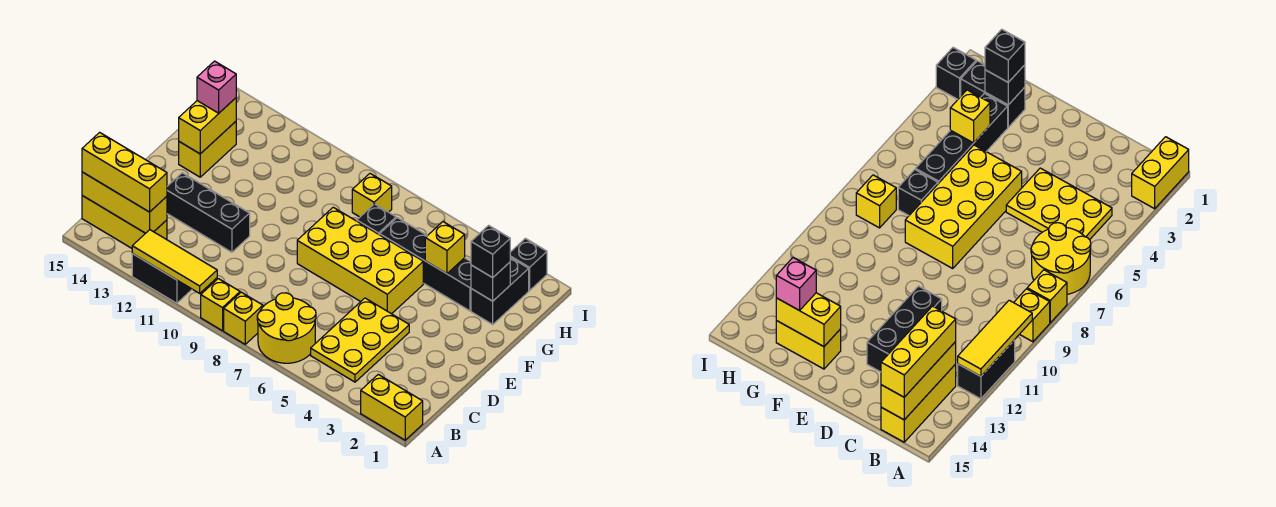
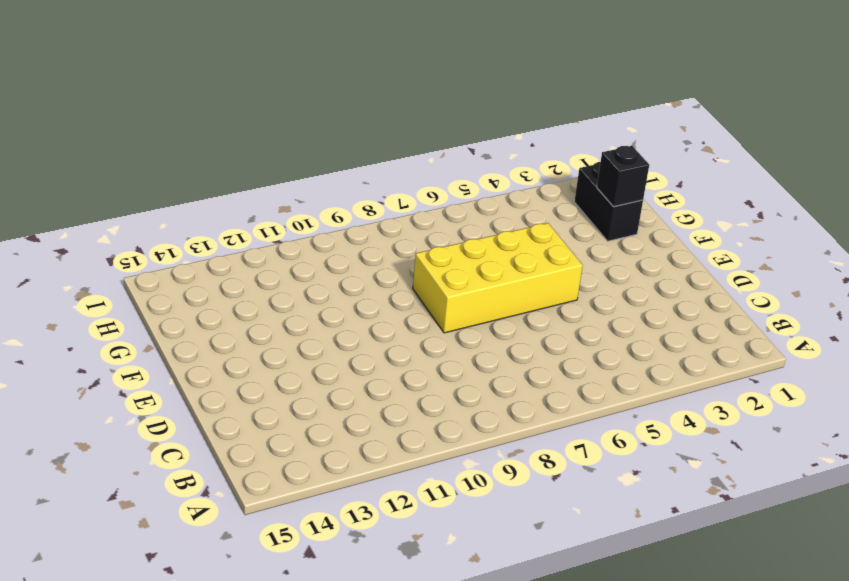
none -> yellow 1x2 brick [361,374,423,440]
none -> yellow 2x2 round brick [257,293,316,363]
none -> yellow 1x1 brick [224,292,263,344]

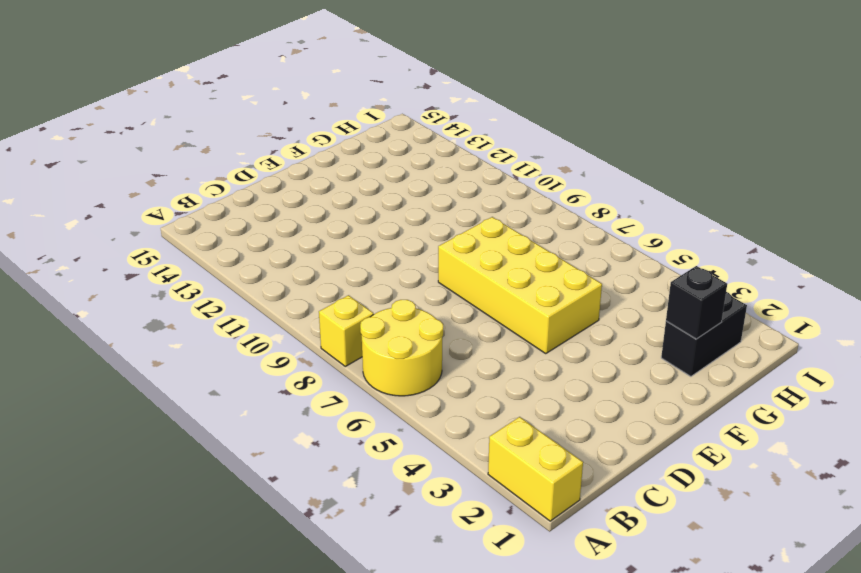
none -> yellow 1x1 brick [201,279,240,331]
none -> black 1x2 brick [132,254,192,303]
none -> yellow 2x3 plate [311,298,409,382]

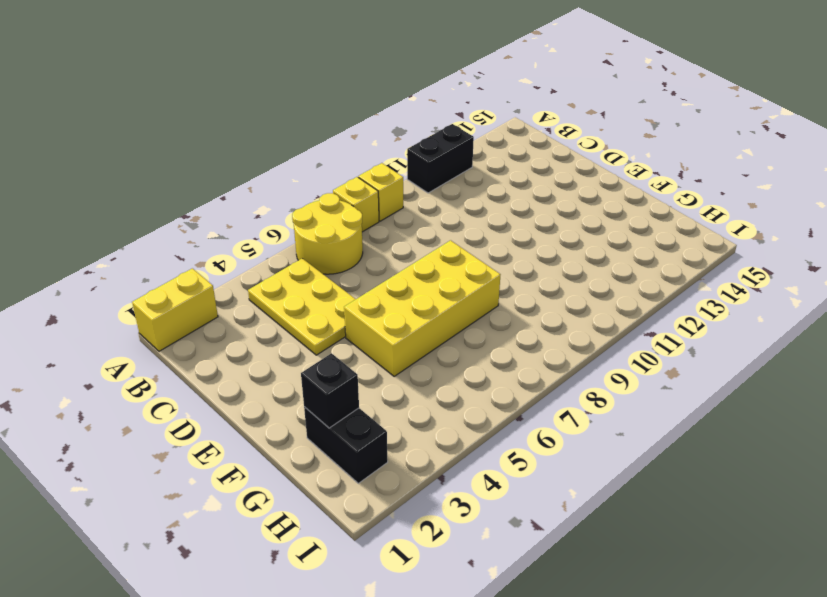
none -> yellow 1x3 brick [82,196,167,248]
none -> black 1x3 brick [167,173,250,252]
none -> yellow 1x2 brick [179,122,236,177]

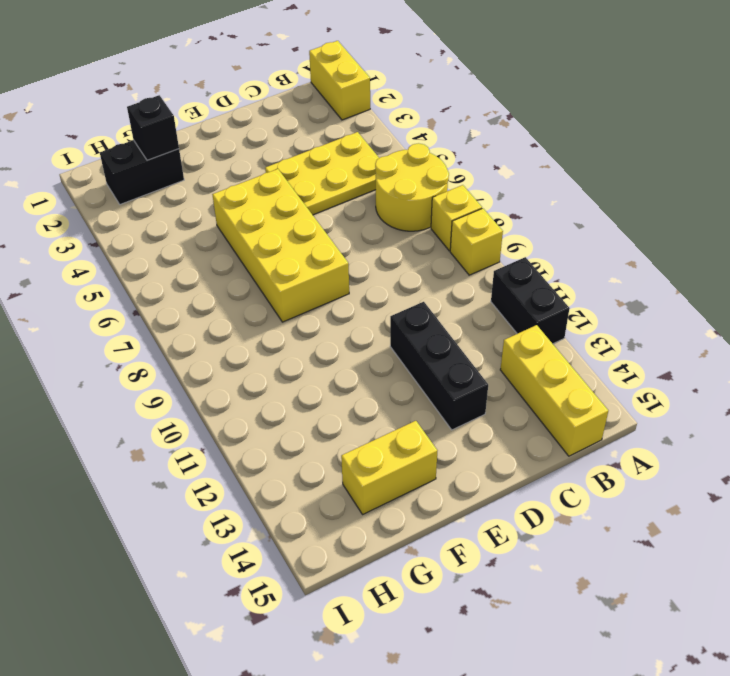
none -> black 1x4 brick [380,218,471,311]
none -> black 1x1 brick [357,204,396,235]
none -> yellow 1x1 brick [352,174,392,217]

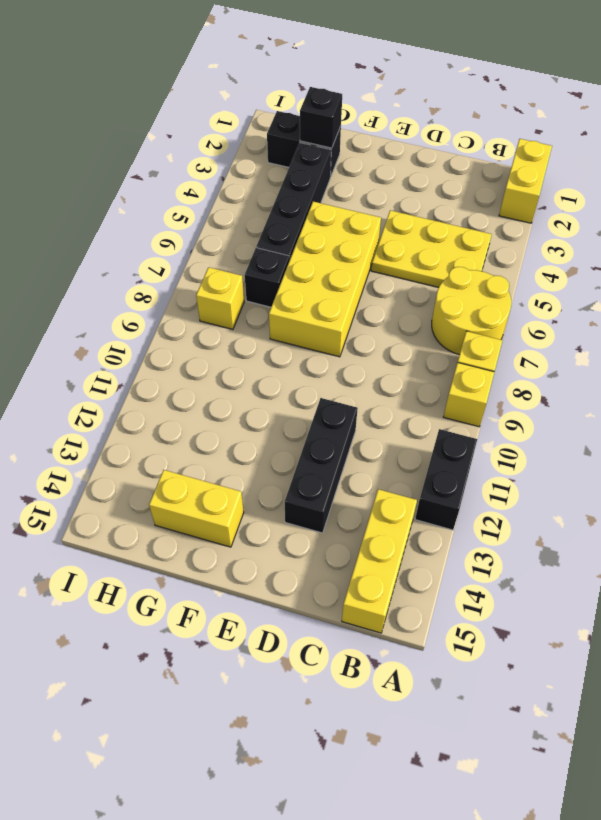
none -> black 1x1 brick [510,238,547,291]
none -> yellow 1x3 tile [132,230,217,293]
none -> yellow 1x3 brick [82,172,167,233]

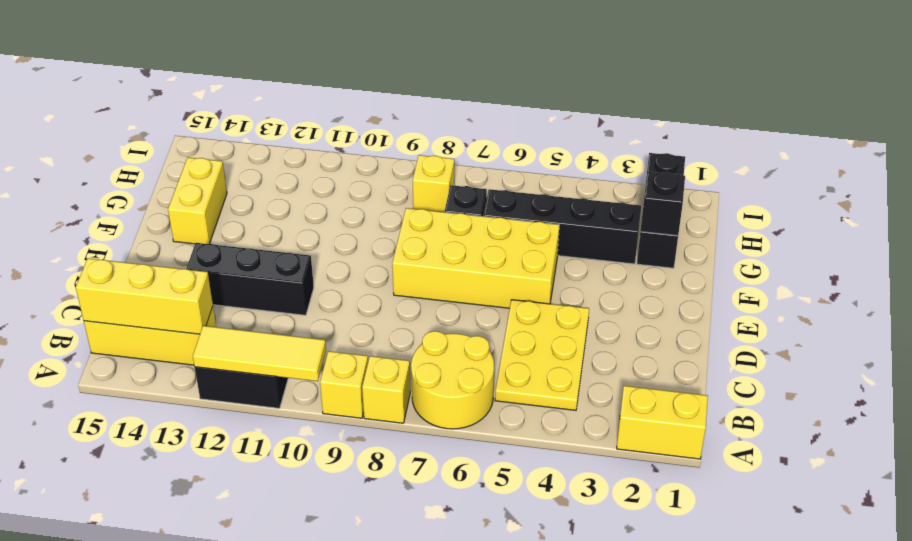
none -> yellow 1x2 brick [179,98,236,154]
none -> yellow 1x1 brick [425,222,465,274]
none -> yellow 1x3 brick [82,132,167,212]

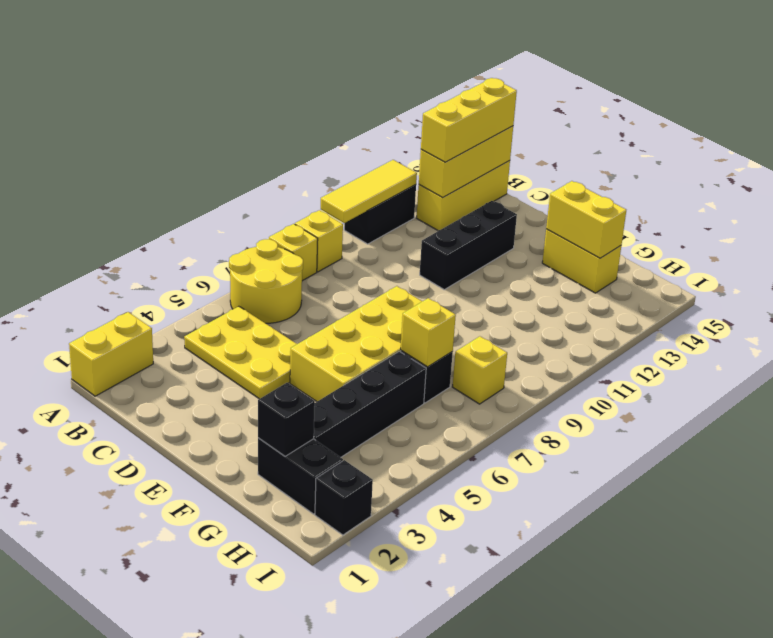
yellow 1x1 brick [401,298,456,367] -> yellow 1x1 brick moved to [425,222,465,274]
none -> black 1x1 brick [471,225,510,278]
none -> pink 1x1 brick [197,61,236,113]

